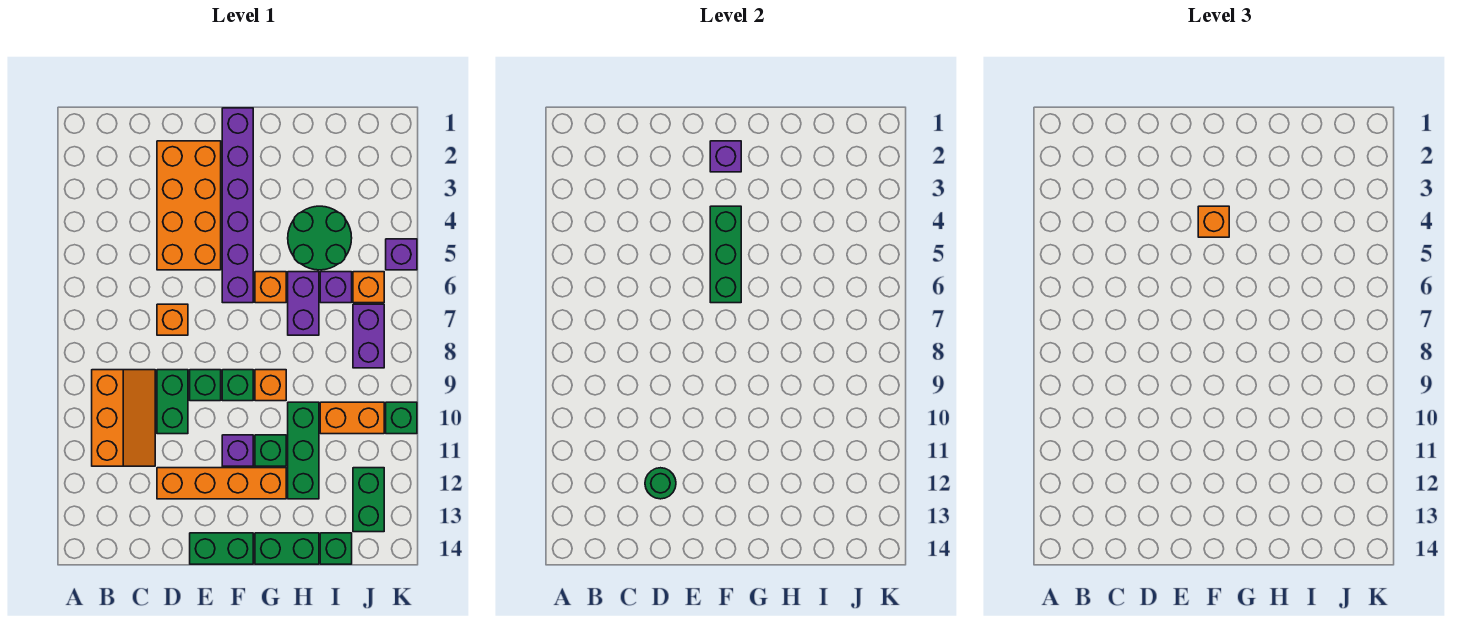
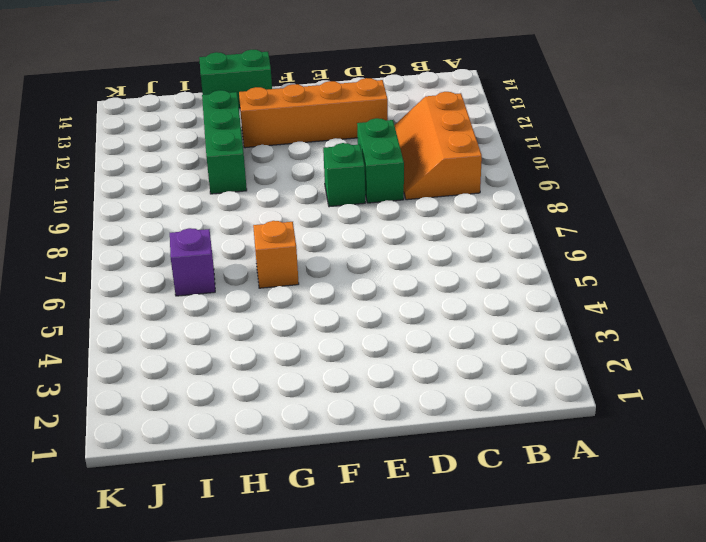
none -> orange 2x4 brick [157,141,221,270]
none -> orange 1x1 brick [157,304,188,335]
none -> green 1x2 brick [190,533,253,564]

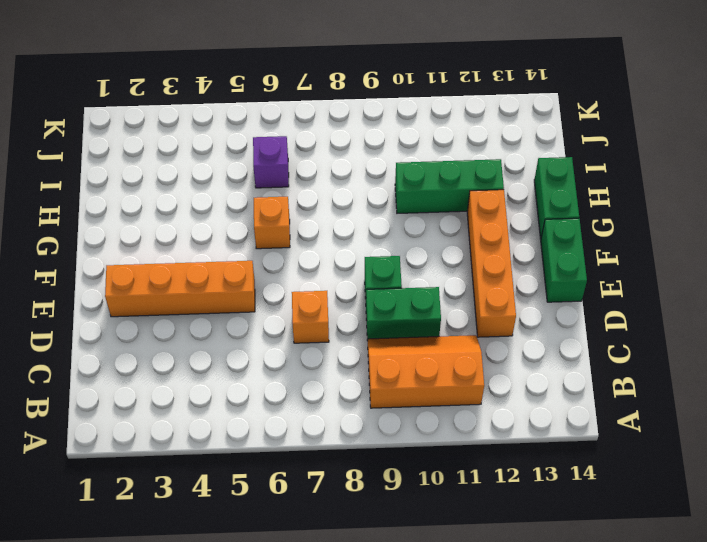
orange 1x4 brick [105,261,255,317] -> orange 2x4 brick [157,141,221,270]
none -> purple 1x6 brick [222,108,253,303]
none -> green 1x1 brick [222,370,253,401]
none -> purple 1x1 brick [222,435,253,466]

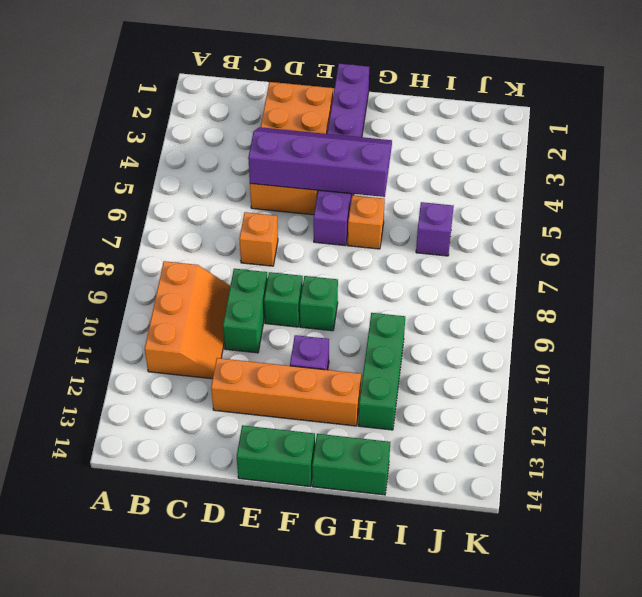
purple 2x4 slope [248,127,392,197] -> green 1x3 brick [710,206,741,303]
none -> orange 1x1 brick [255,370,286,401]
none -> green 1x1 brick [255,435,286,466]
none -> green 2x2 round brick [288,206,352,270]

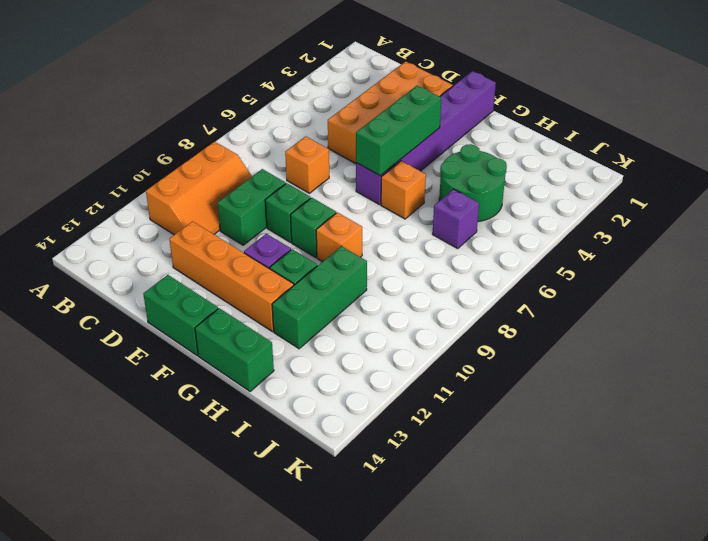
none -> purple 1x2 brick [288,272,319,335]
none -> orange 1x2 brick [320,402,384,434]
none -> green 1x1 brick [320,533,352,564]

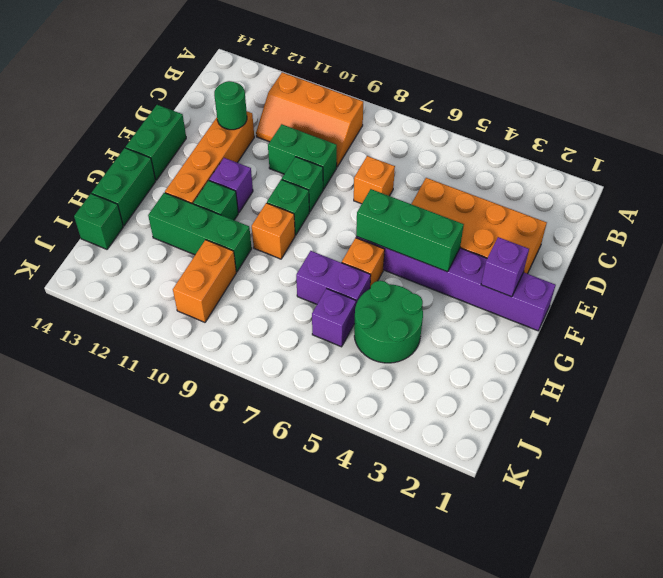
none -> orange 1x1 brick [353,272,384,303]
none -> purple 1x2 brick [353,304,384,368]
none -> green 1x2 brick [353,468,384,532]

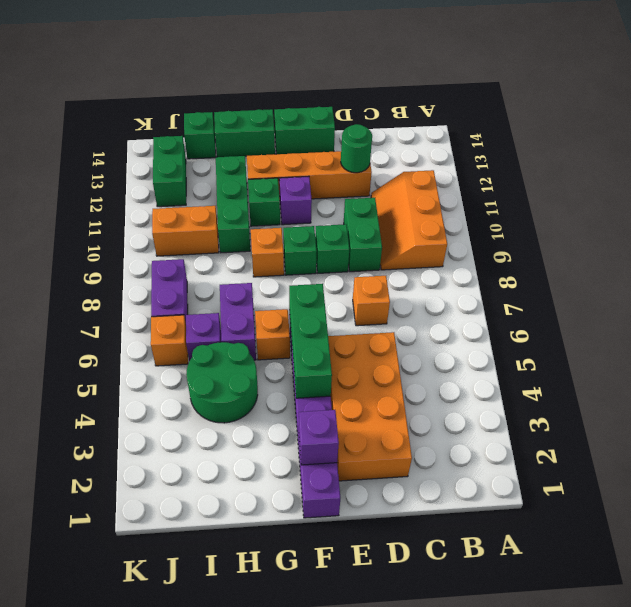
none -> purple 1x1 brick [386,239,417,270]
none -> green 1x1 brick [386,402,417,434]
none -> orange 1x1 brick [1198,206,1229,237]

